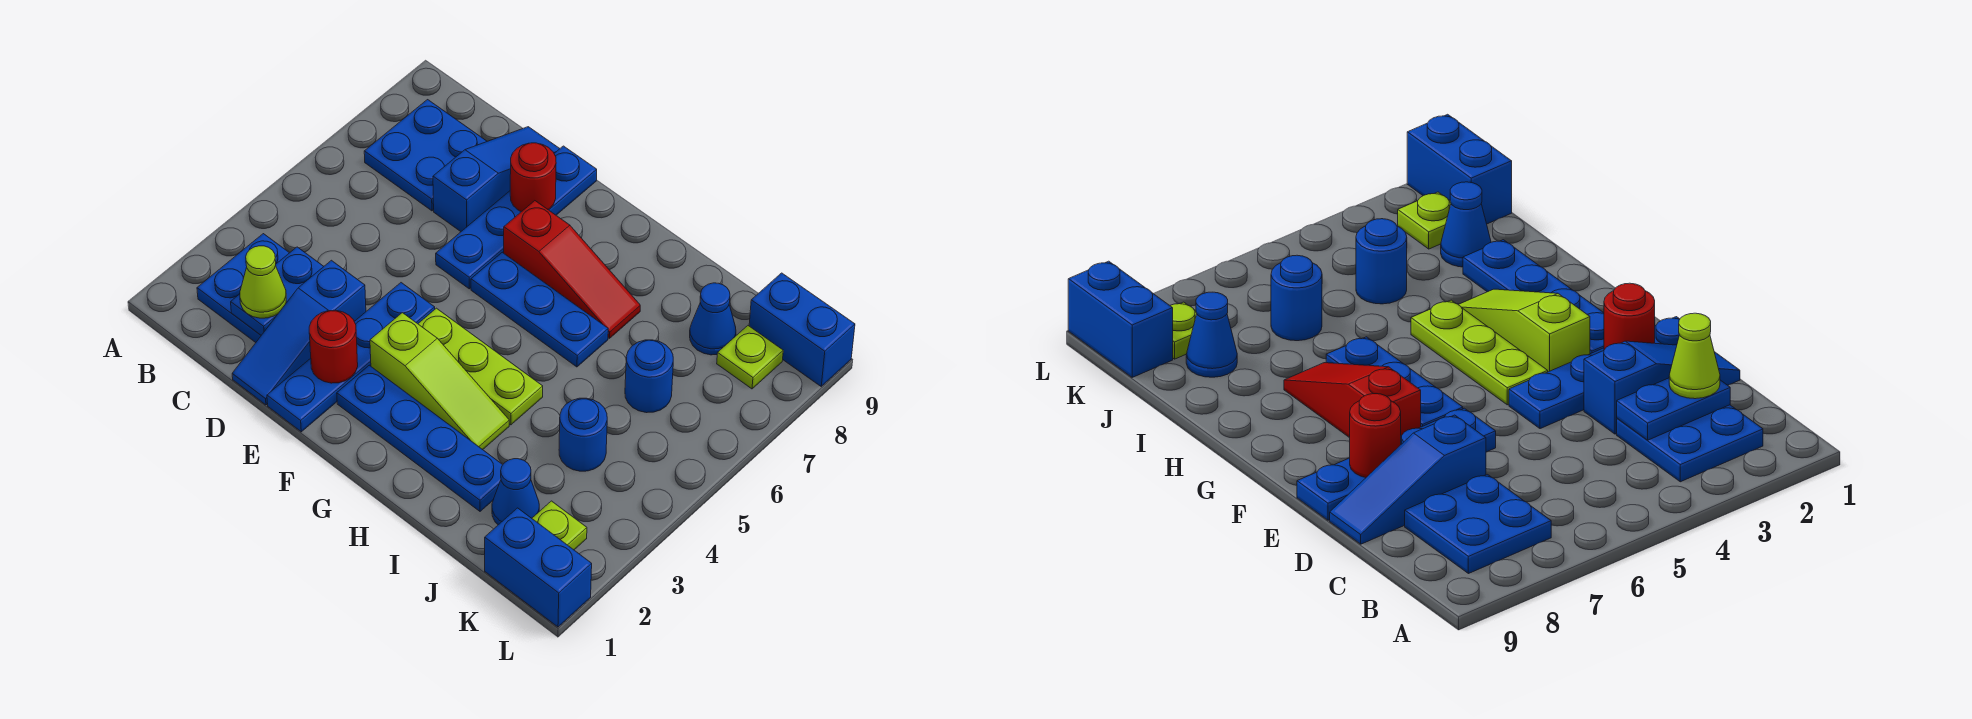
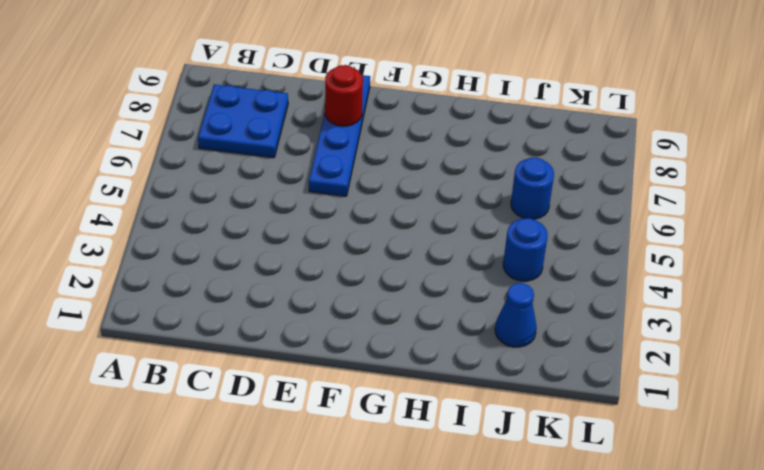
none -> blue 2x2 plate [197,234,289,343]
none -> blue 1x3 slope [232,260,366,405]
none -> blue 1x3 slope [433,127,560,232]

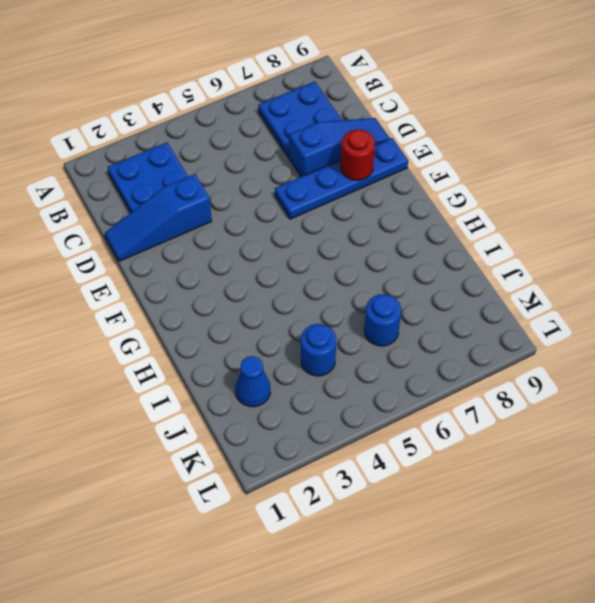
none -> blue 1x4 plate [267,283,435,432]
none -> blue 1x4 plate [337,365,503,511]
none -> lime 1x3 slope [370,313,509,450]

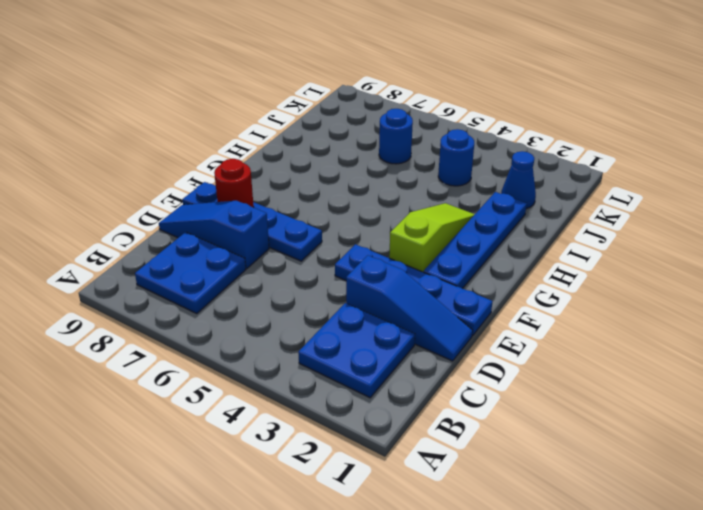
none -> lime 1x3 plate [418,308,543,425]
none -> blue 1x3 plate [471,252,608,367]
none -> red 1x3 slope [504,201,640,338]

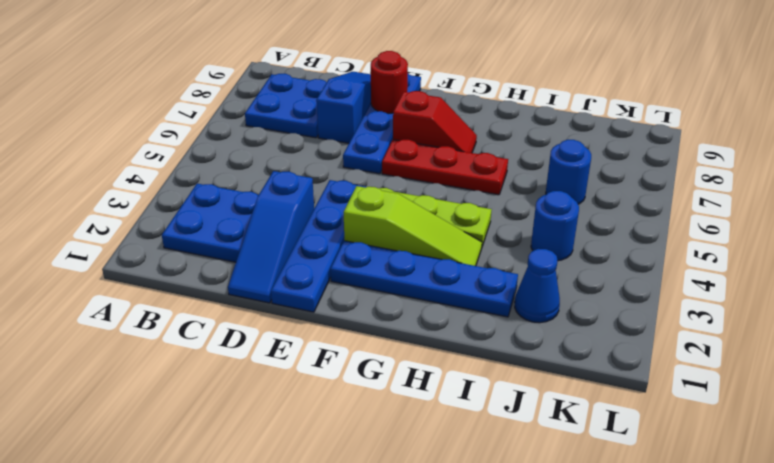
red 1x3 plate [382,140,508,195] -> blue 1x3 plate [471,252,608,367]
red 1x2 slope [393,91,477,153] -> red 1x3 slope [504,201,640,338]
none -> blue 1x1 cone [690,283,736,355]
none -> blue 1x2 brick [485,508,592,627]
none -> lime 1x1 plate [532,501,587,550]

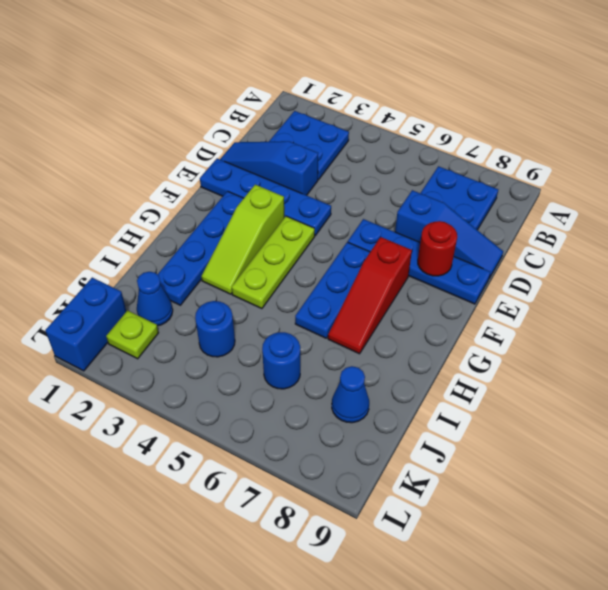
none -> lime 1x1 plate [717,326,783,389]
none -> blue 1x2 brick [749,273,855,386]
none -> blue 1x2 plate [231,247,324,335]

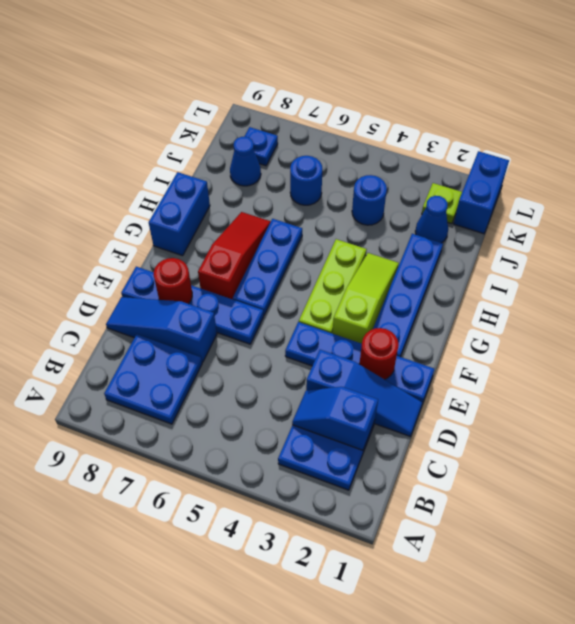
blue 1x2 slope [292,387,378,450] -> blue 1x2 plate [231,247,324,335]
blue 1x2 brick [149,172,210,256] -> blue 1x2 brick moved to [749,273,855,386]
blue 1x1 plate [244,127,278,166] -> lime 1x1 plate [717,326,783,389]
none -> lime 1x1 cone [240,246,286,318]

